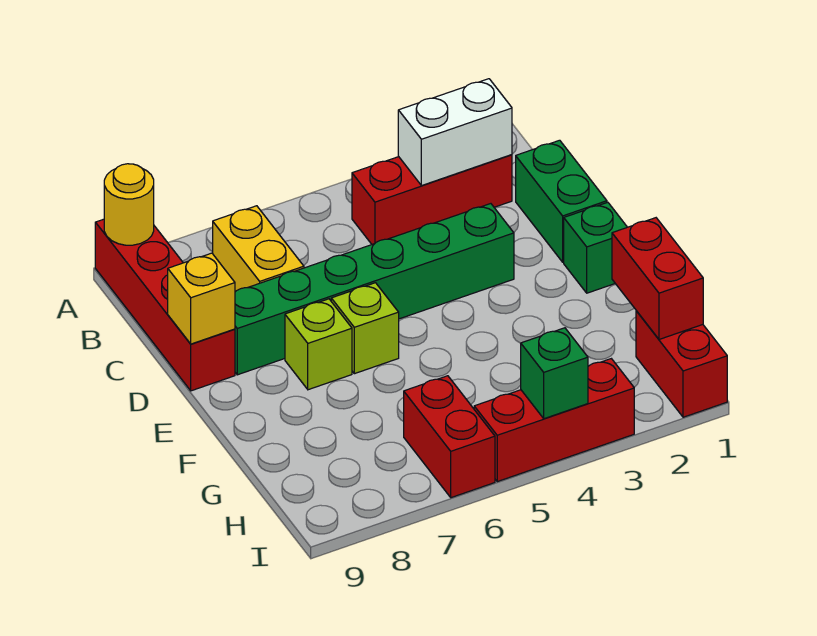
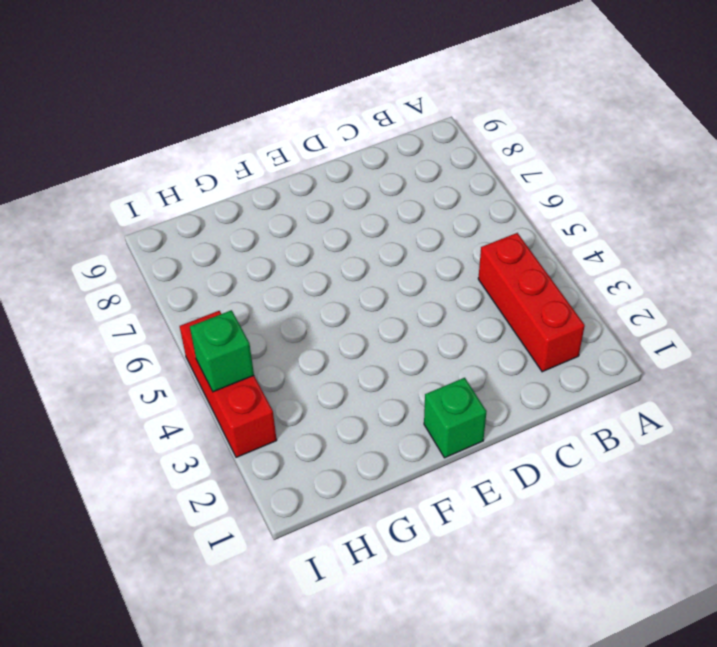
none -> red 1x4 brick [95,219,235,391]
none -> yellow 1x2 brick [213,206,304,292]
none -> green 1x2 brick [516,140,607,262]

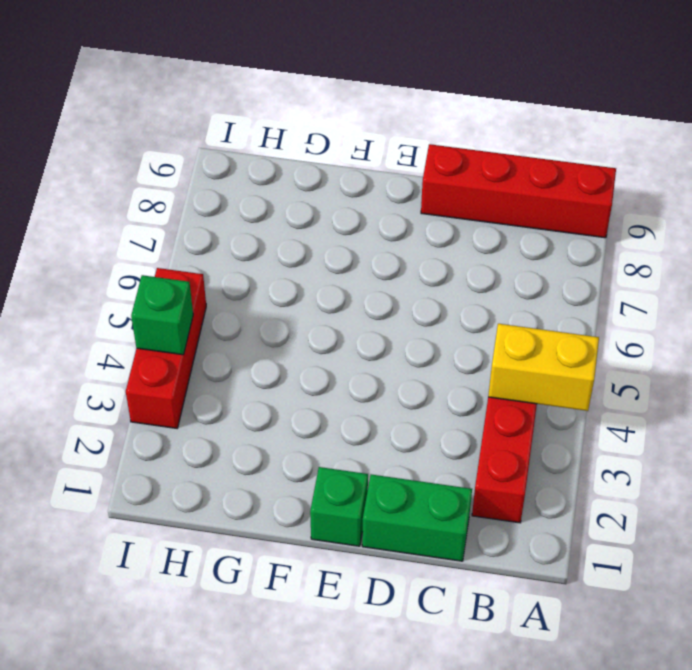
yellow 1x2 brick [488,324,599,411] -> yellow 1x2 brick moved to [213,206,304,292]
none -> green 1x6 brick [235,204,514,375]
none -> lime 1x1 brick [331,283,399,374]
none -> lime 1x1 brick [285,299,352,390]

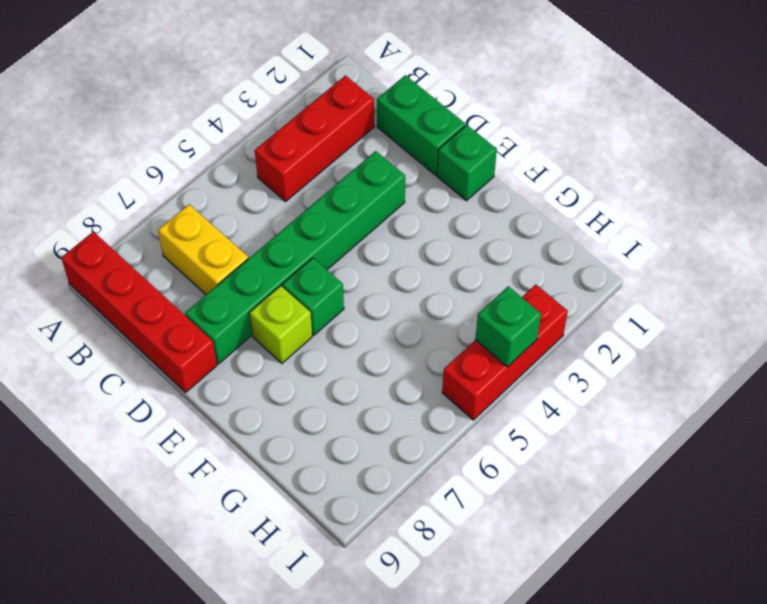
green 1x1 brick [282,258,344,335] -> lime 1x1 brick [331,283,399,374]
none -> red 1x2 brick [636,311,727,417]
none -> red 1x2 brick [404,376,495,498]
none -> yellow 1x1 round brick [104,164,154,245]

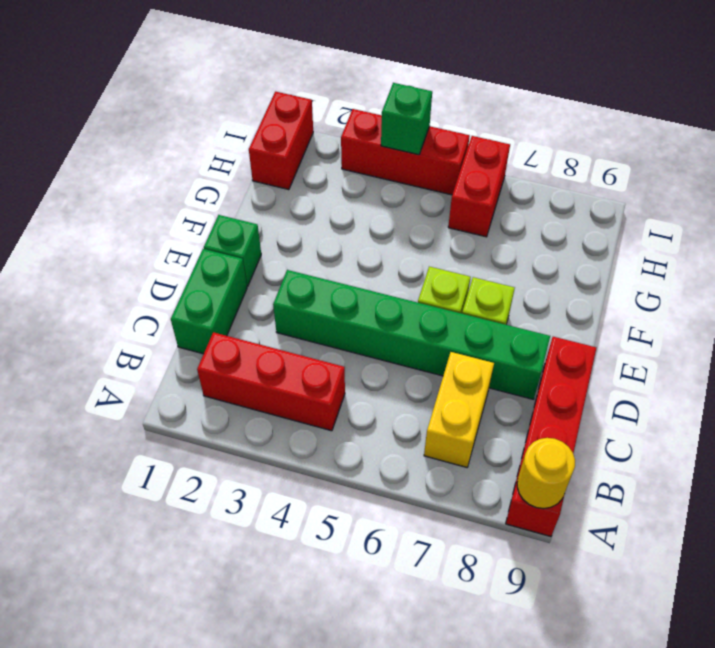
none -> white 1x2 brick [398,79,512,186]
none -> yellow 1x1 brick [168,253,235,344]
none -> red 1x2 brick [612,218,703,339]

